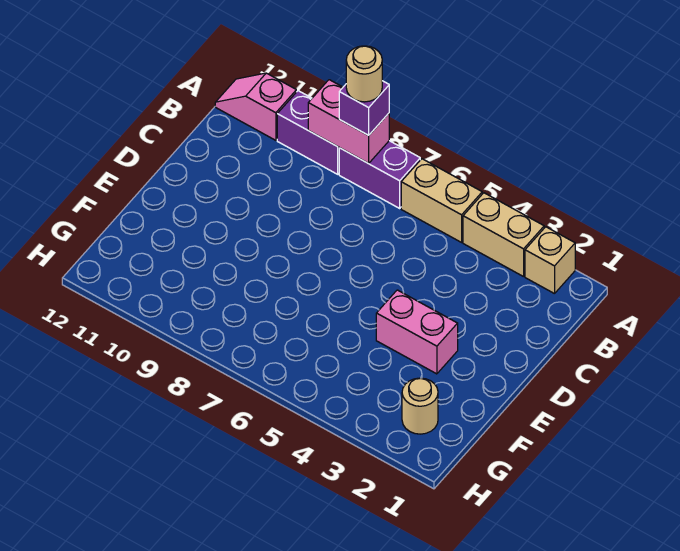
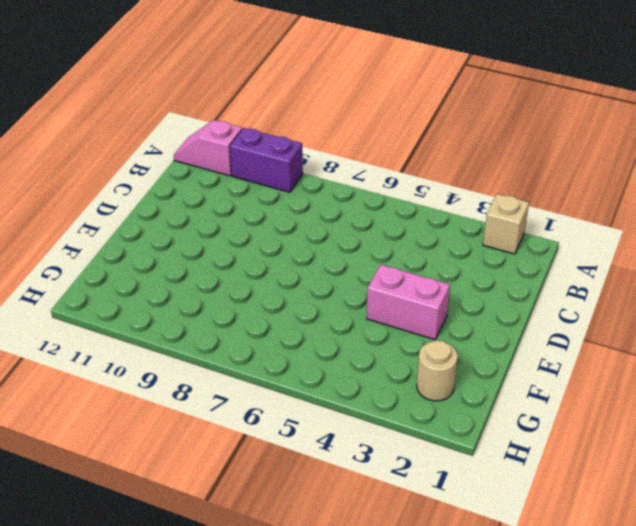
none -> tan 1x2 brick [463,193,544,277]
none -> tan 1x2 brick [401,159,482,242]

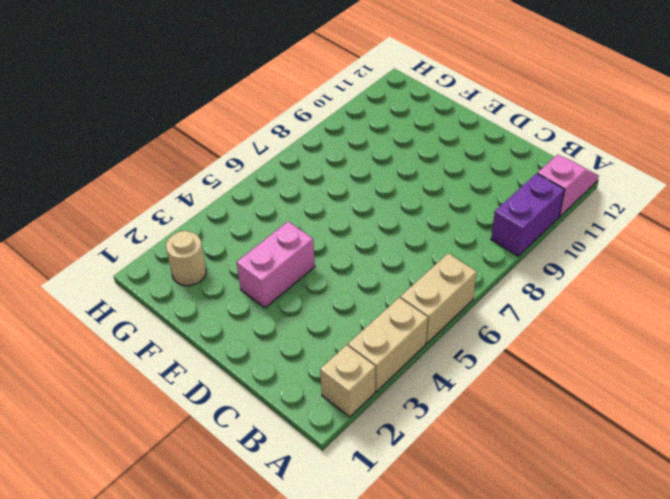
none -> purple 1x2 brick [339,141,420,208]
none -> pink 1x2 brick [308,80,389,163]

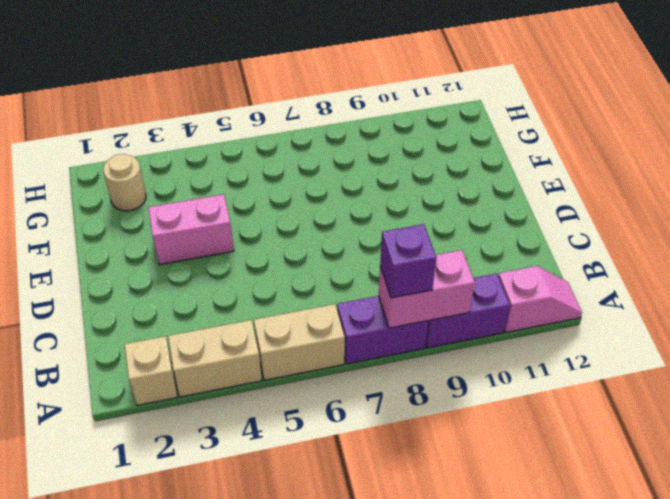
none -> tan 1x1 round brick [346,46,382,102]

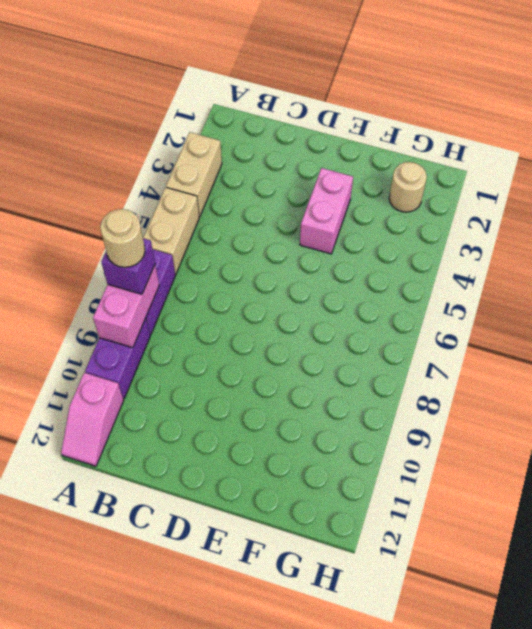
none -> tan 1x1 brick [525,227,575,294]

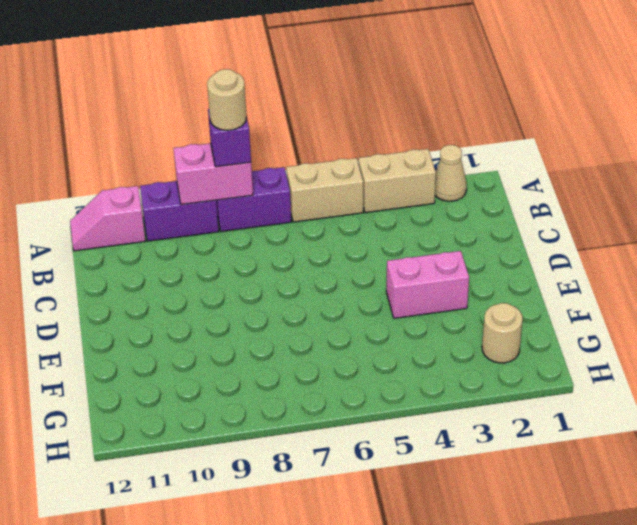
tan 1x1 cone [435,145,467,201] -> tan 1x1 brick [525,227,575,294]

